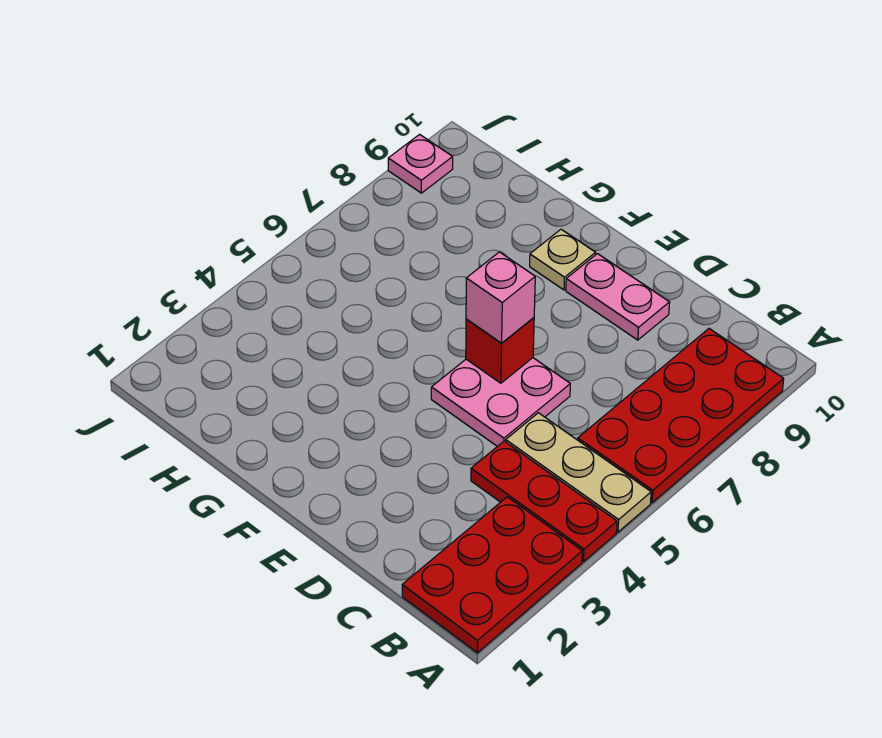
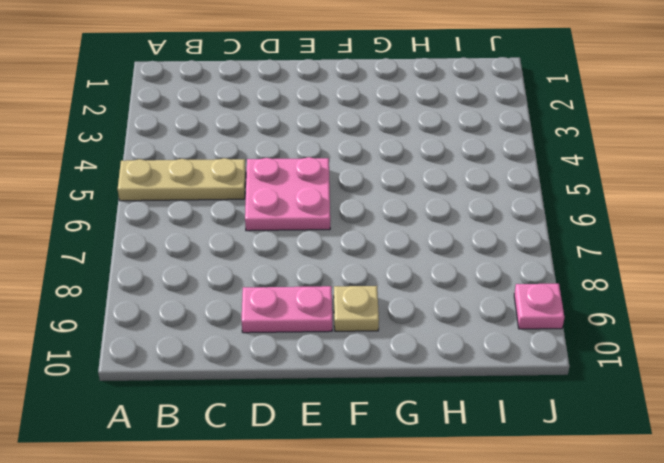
none -> red 2x3 plate [402,497,582,653]
none -> red 1x3 plate [471,441,617,562]

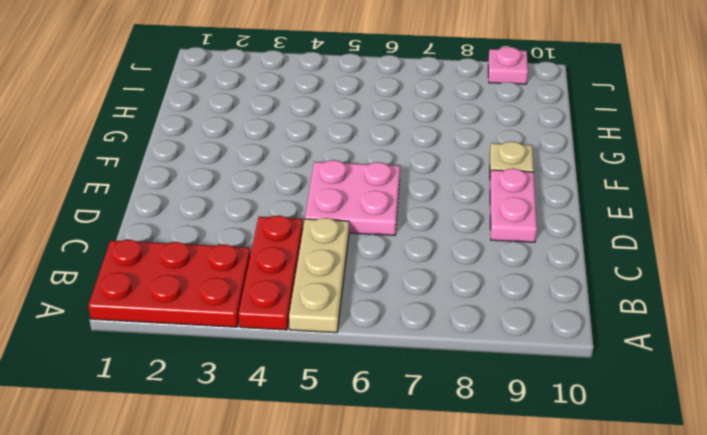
none -> red 2x4 plate [578,329,784,503]
none -> red 1x1 brick [466,318,534,383]

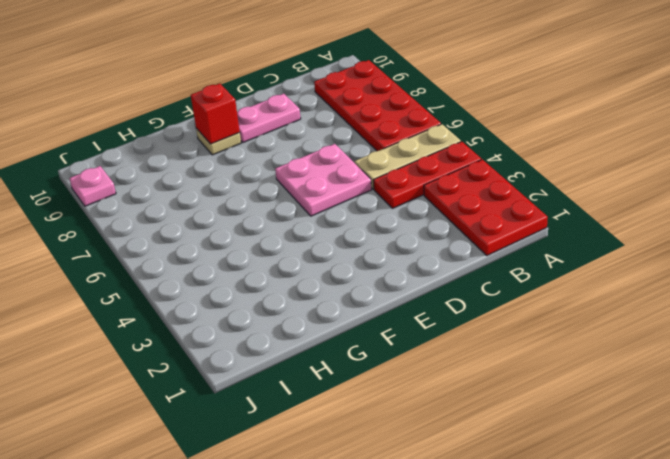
red 1x1 brick [191,84,240,144] -> red 1x1 brick moved to [466,318,534,383]
none -> pink 1x1 brick [466,252,535,343]

